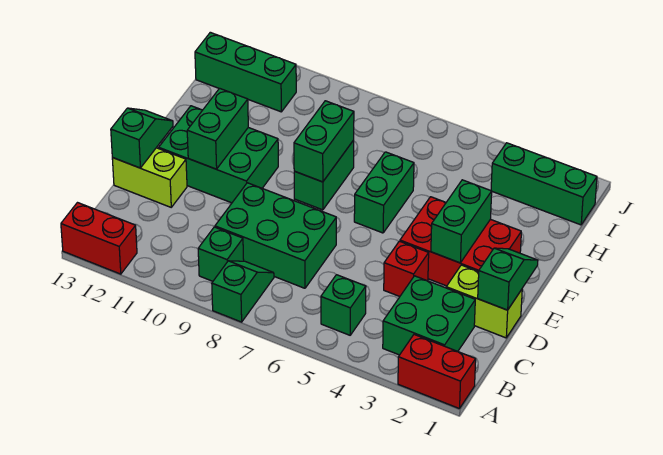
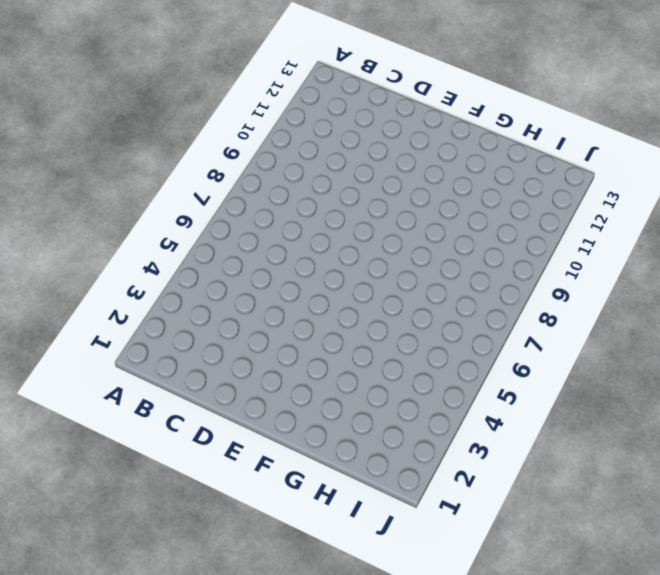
none -> red 1x2 brick [398,335,476,409]
none -> green 1x2 slope [212,261,274,322]
none -> red 1x2 brick [61,203,137,274]

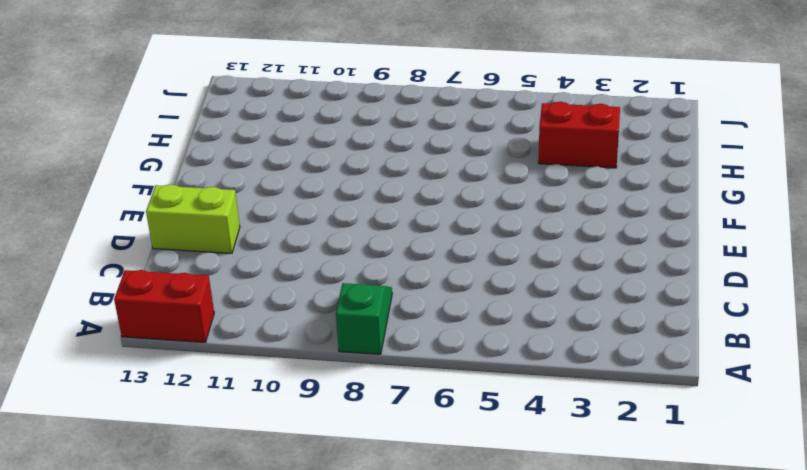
red 1x2 brick [538,102,620,168] -> red 1x2 brick moved to [398,335,476,409]
none -> green 2x2 brick [383,276,475,355]
none -> green 1x1 brick [321,275,366,335]
none -> green 1x1 brick [198,227,244,281]

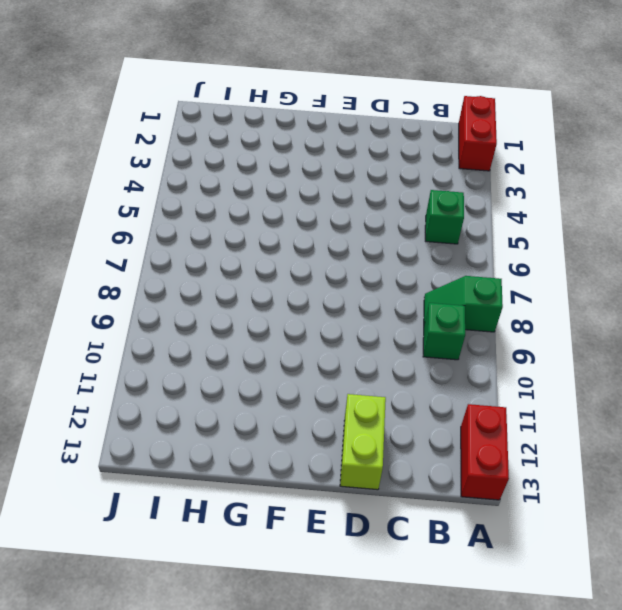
none -> green 2x2 brick [383,276,475,355]
none -> green 2x3 brick [215,183,336,288]
none -> lime 1x2 brick [446,265,522,338]

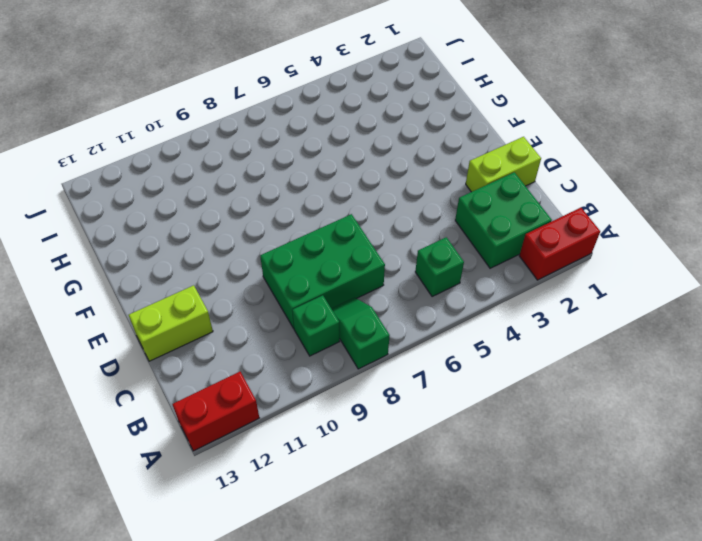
none -> red 1x1 brick [384,241,429,296]
none -> red 2x3 brick [400,197,521,286]
none -> green 2x3 brick [159,106,278,203]

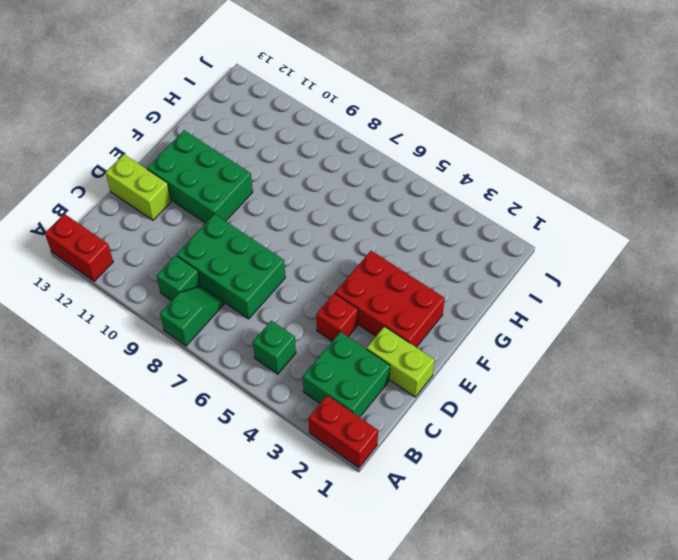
none -> green 1x2 brick [354,152,414,233]
none -> green 1x2 brick [294,140,354,210]
none -> green 1x3 brick [491,143,597,225]

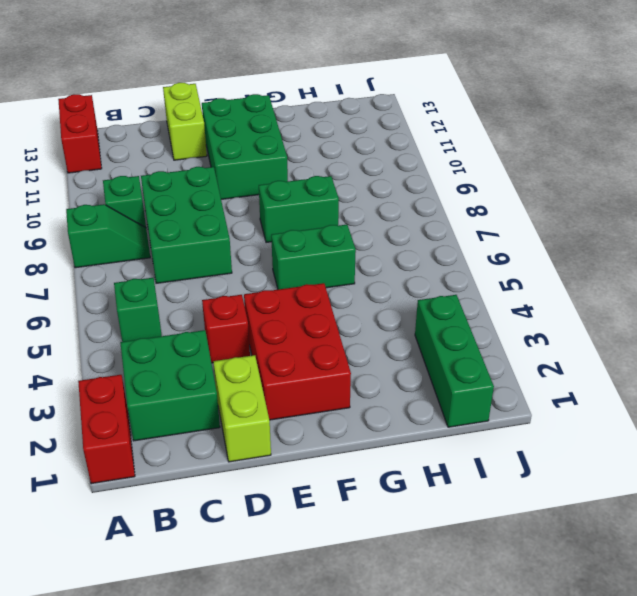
none -> green 1x3 brick [195,32,296,112]
none -> green 1x2 slope [478,248,538,310]
none -> green 1x2 slope [111,108,173,168]

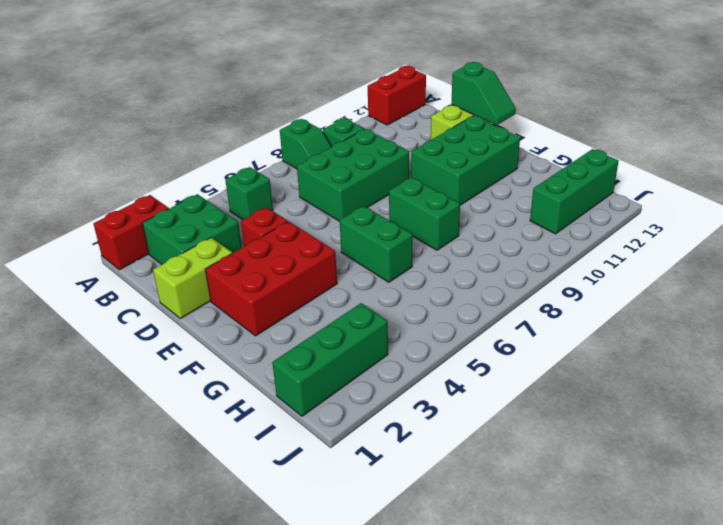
none -> green 1x2 slope [478,248,538,310]
none -> green 1x2 brick [431,180,492,263]
none -> green 1x2 brick [187,88,248,169]

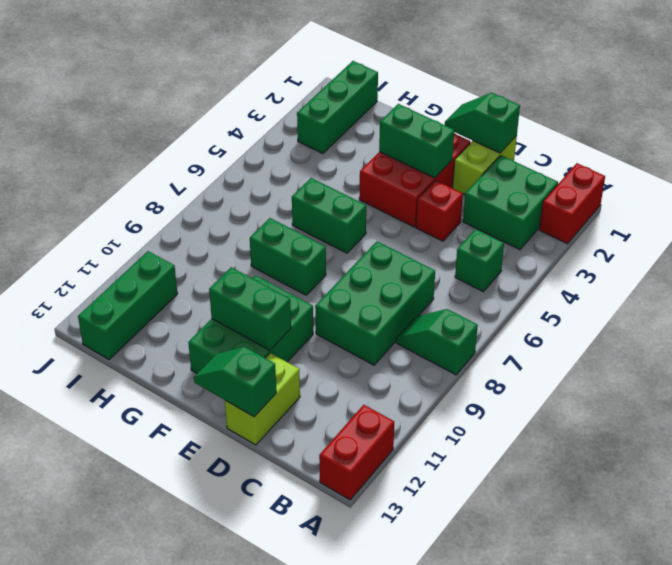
none -> green 1x1 brick [198,227,244,281]
none -> green 1x2 brick [294,101,354,182]

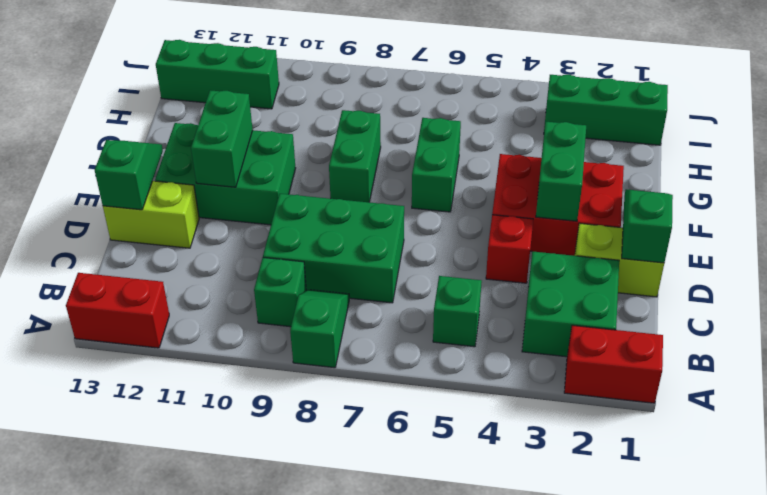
none -> green 1x2 brick [294,101,354,182]

